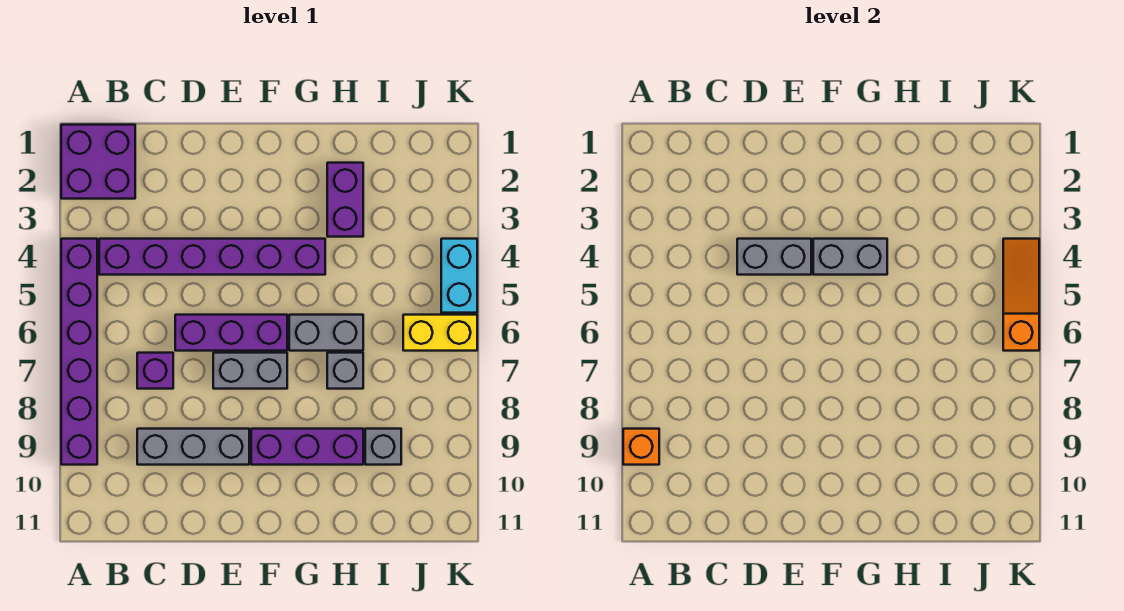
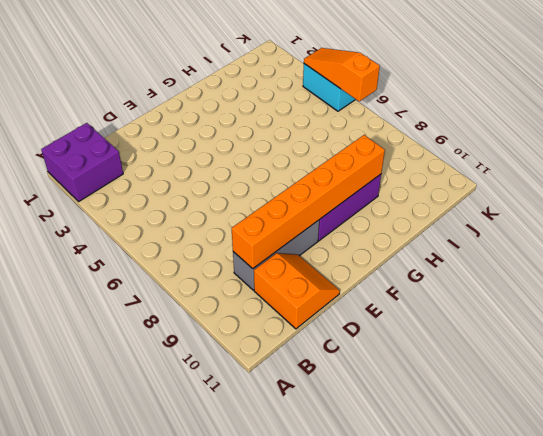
orange 1x6 brick [232,135,385,269] -> none
orange 2x2 slope [254,253,340,329] -> none
none -> purple 1x6 brick [61,239,97,465]
none -> purple 1x6 brick [99,239,325,275]
none -> purple 1x1 brick [137,353,173,389]

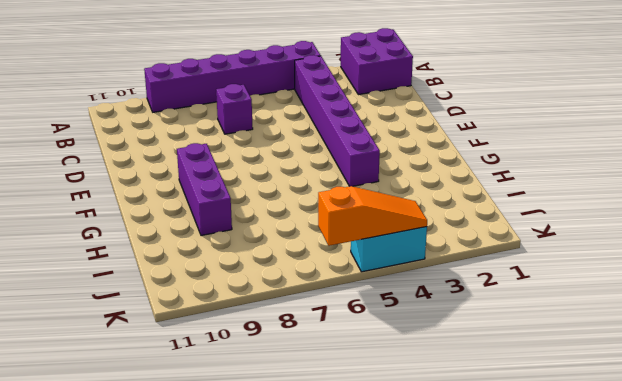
none -> grey 1x3 brick [137,429,249,465]
none -> purple 1x3 brick [175,315,287,351]
none -> grey 1x2 brick [213,353,287,389]

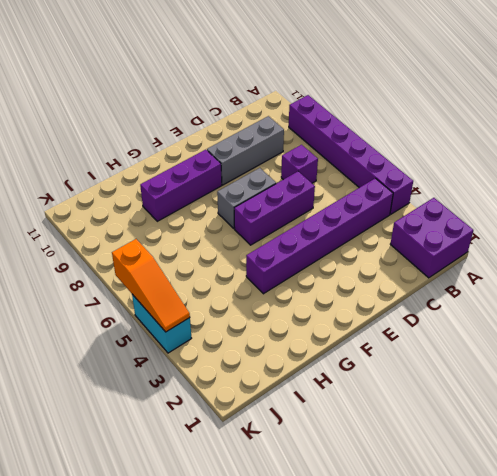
none -> grey 1x2 brick [289,315,363,351]
none -> purple 1x2 brick [327,163,363,237]
none -> grey 1x1 brick [327,353,363,389]

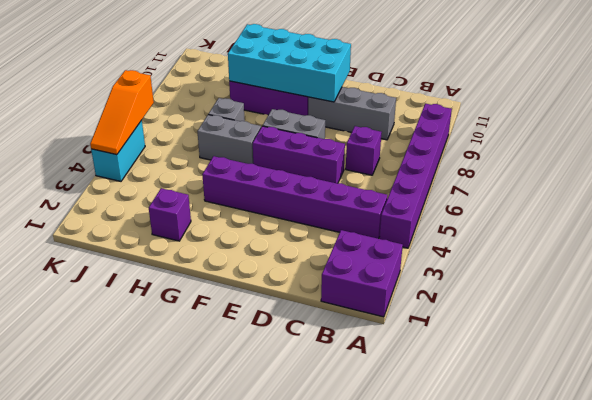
cyan 2x4 brick [228,24,351,102] -> none
purple 1x1 brick [149,188,191,241] -> purple 1x2 brick [327,163,363,237]
none -> grey 1x1 brick [365,429,401,465]
none -> yellow 1x2 brick [403,315,477,351]
none -> orange 1x1 brick [623,429,659,465]

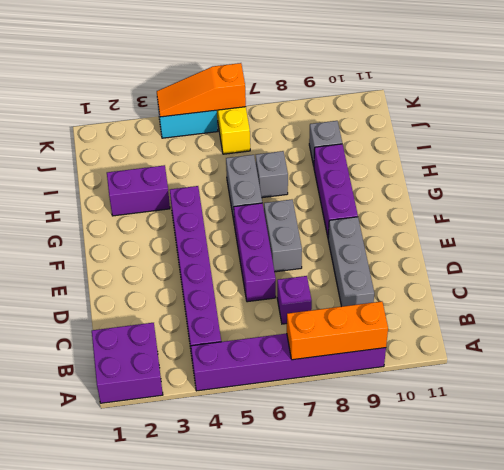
orange 1x3 brick [287,301,388,360] -> orange 1x1 brick [623,429,659,465]
none -> grey 1x2 brick [737,239,811,275]
none -> grey 1x2 brick [813,239,887,275]

